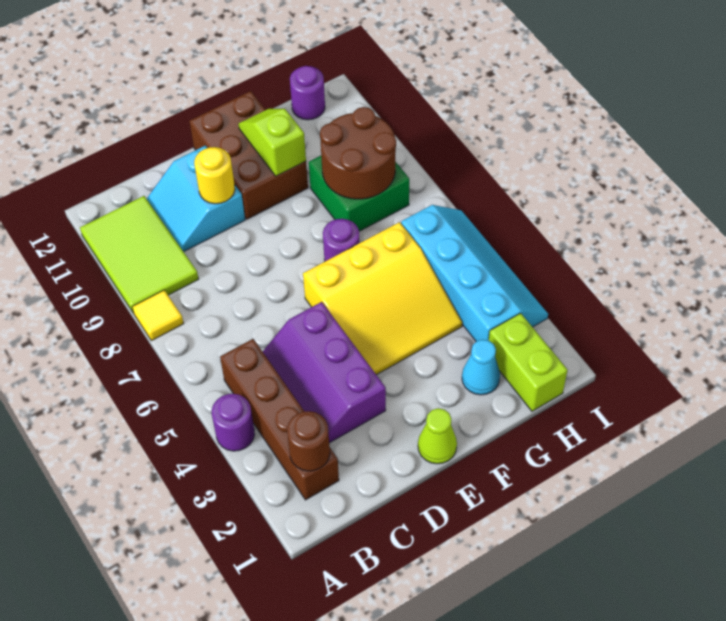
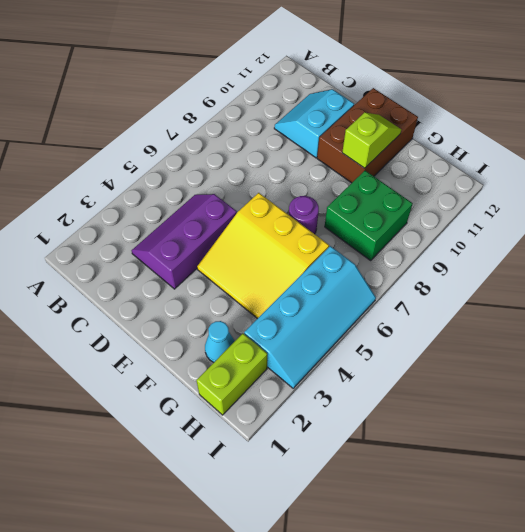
none -> purple 1x1 round brick [212,394,255,451]
none -> yellow 1x1 tile [132,290,184,341]
none -> lime 2x3 tile [80,196,199,313]

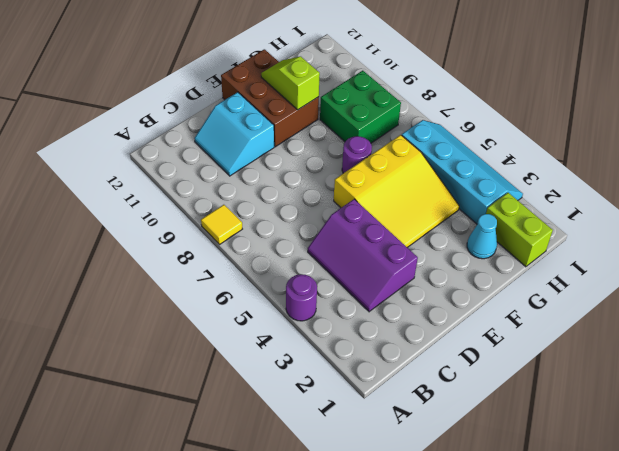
none -> lime 2x3 tile [80,196,199,313]
none -> brown 1x4 brick [220,339,339,500]
none -> lime 1x1 cone [418,408,457,464]

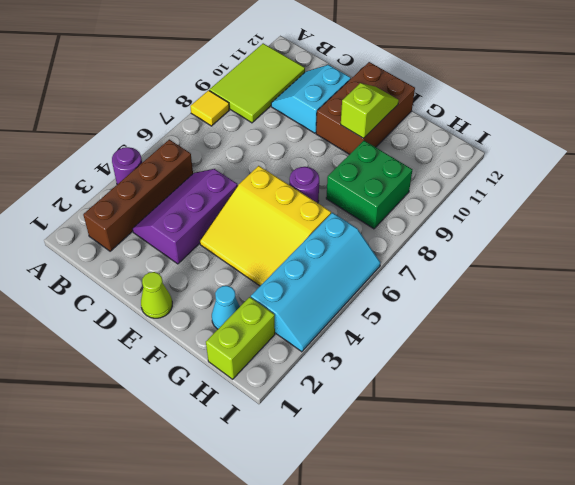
none -> purple 1x1 round brick [290,66,325,120]
none -> brown 1x1 round brick [287,411,330,471]
none -> yellow 1x1 round brick [194,147,235,204]

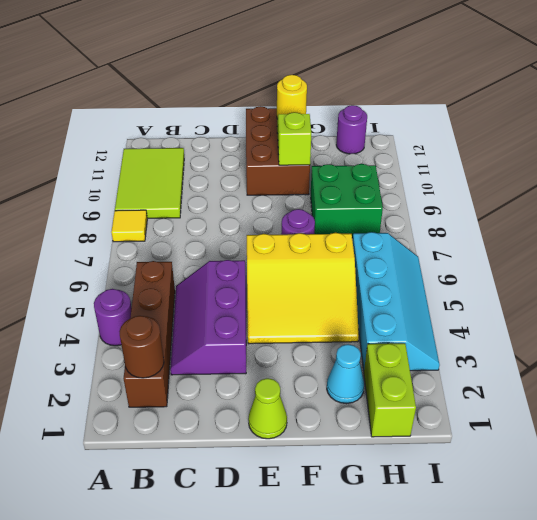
yellow 1x1 round brick [277,75,307,119] -> yellow 1x1 round brick moved to [194,147,235,204]
none -> cyan 2x2 slope [147,146,245,252]
none -> brown 2x2 round brick [320,107,396,199]

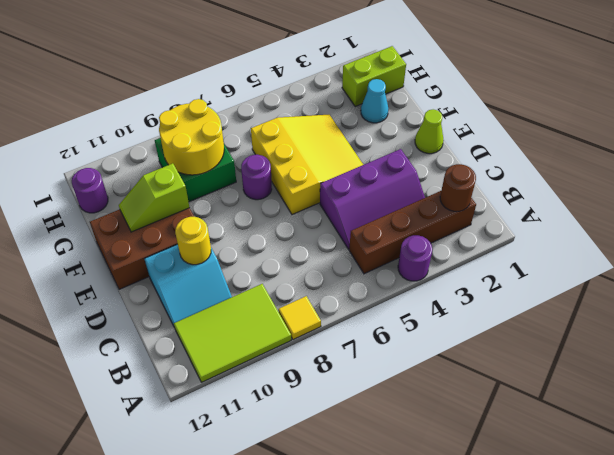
yellow 2x2 round brick [159,99,224,175] -> brown 2x2 round brick [320,107,396,199]
none -> cyan 2x4 slope [401,205,548,341]

